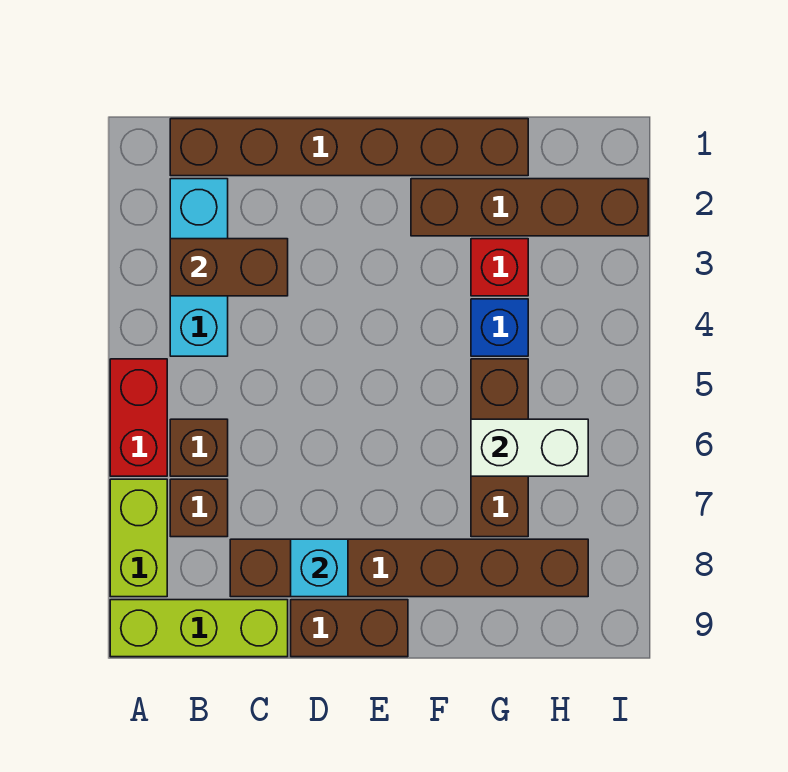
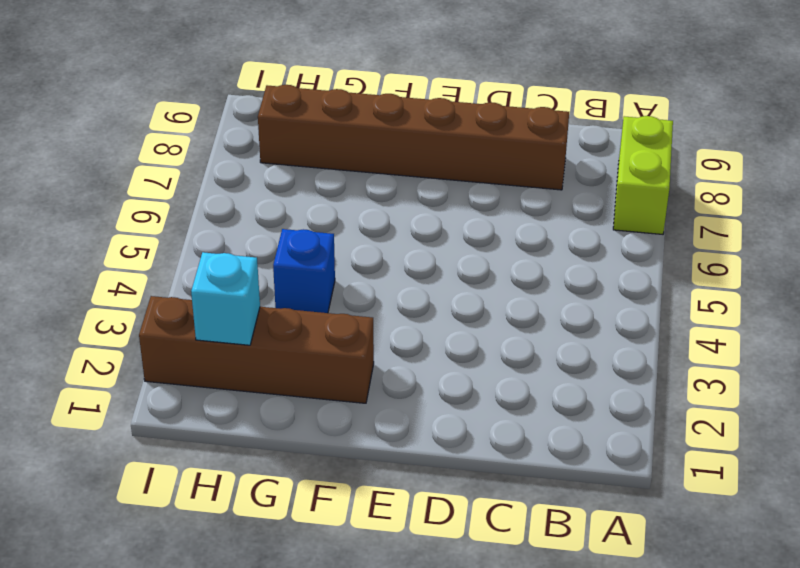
cyan 1x1 brick [191,252,260,345] -> cyan 1x1 brick moved to [291,539,348,597]
none -> red 1x2 brick [110,359,167,476]
none -> lime 1x3 brick [110,600,288,657]
none -> brown 1x6 brick [170,119,528,176]

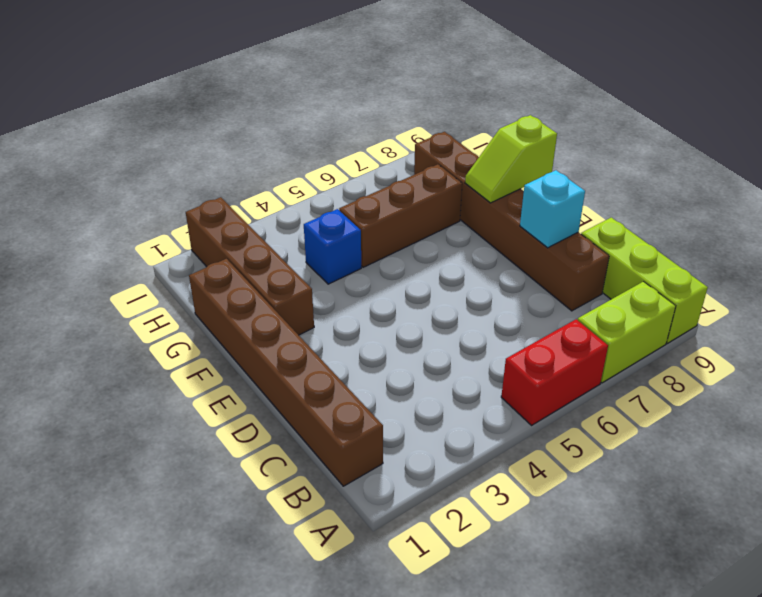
lime 1x2 slope [465,115,557,203] -> none
none -> cyan 1x3 brick [170,179,228,356]
none -> brown 1x1 brick [170,419,228,476]
none -> brown 1x1 brick [170,479,228,537]

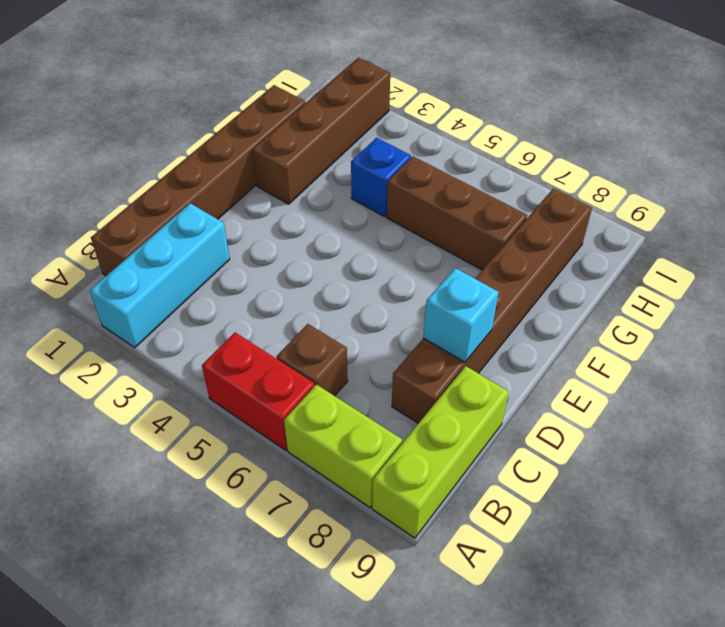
cyan 1x3 brick [90,203,230,348] -> cyan 1x3 brick turned to [170,179,228,356]
none -> brown 1x1 brick [170,479,228,537]
none -> brown 1x2 brick [291,600,408,657]
none -> red 1x1 brick [471,239,528,296]

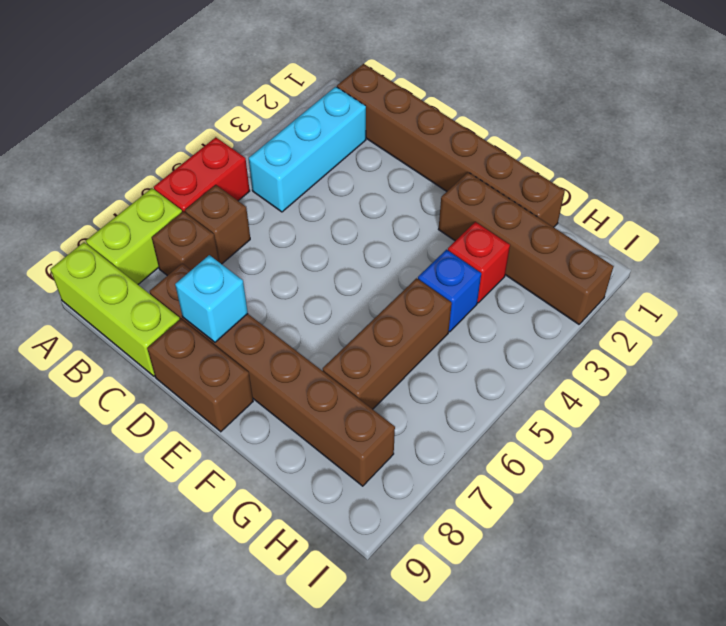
none -> brown 1x2 brick [170,239,288,296]
none -> white 1x2 brick [471,419,588,476]

